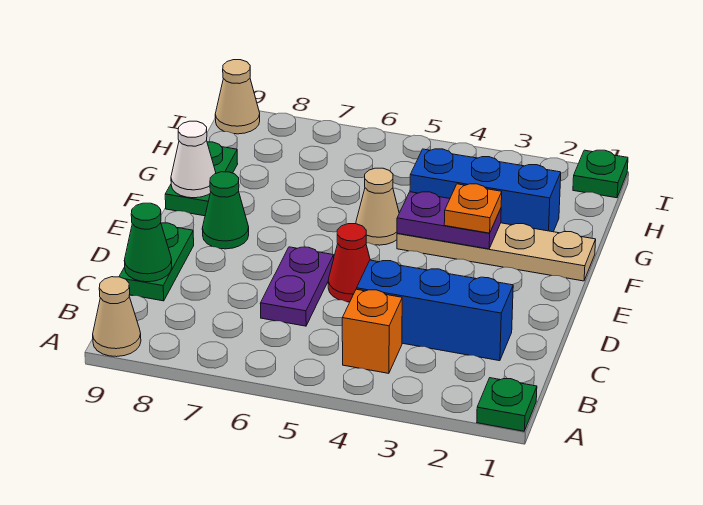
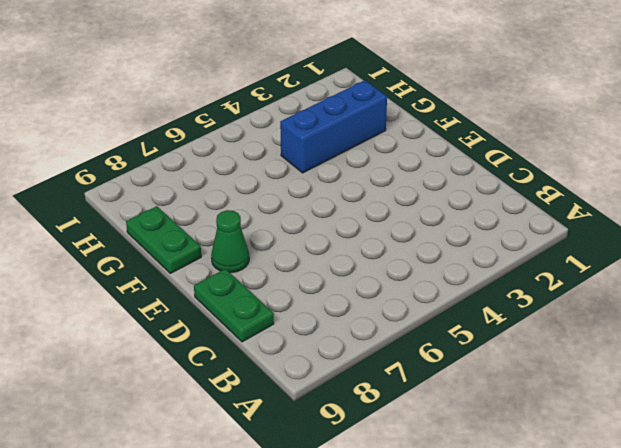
none -> green 1x1 plate [477,378,537,431]
none -> tan 1x1 cone [93,277,141,357]
none -> orange 1x1 brick [342,289,402,373]

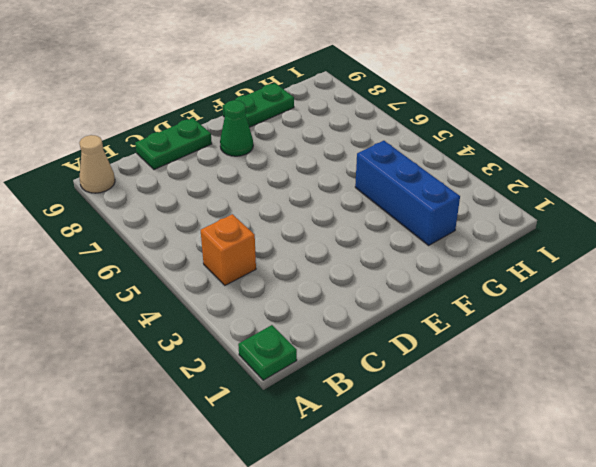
none -> blue 1x3 brick [357,260,513,361]
none -> purple 1x2 plate [260,247,334,326]
none -> red 1x1 cone [328,224,370,302]

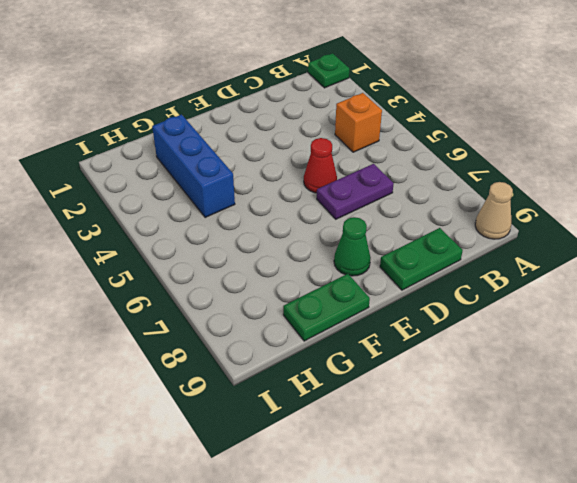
none -> blue 1x3 brick [357,260,513,361]
none -> tan 1x4 plate [397,223,596,281]
none -> tan 1x1 cone [356,168,399,245]

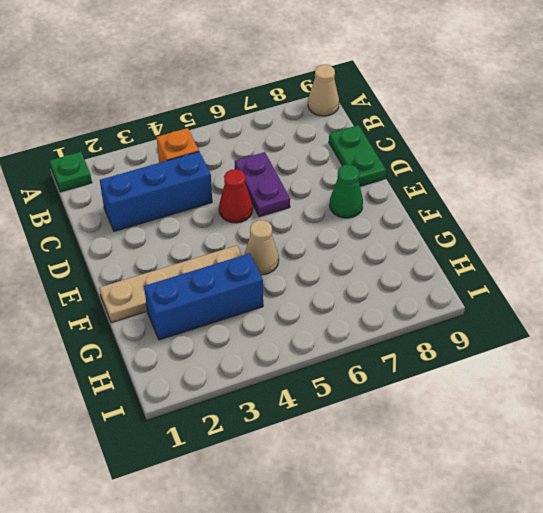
none -> green 1x2 plate [165,142,238,216]
none -> green 1x1 plate [573,150,628,198]
none -> tan 1x1 cone [215,60,260,134]

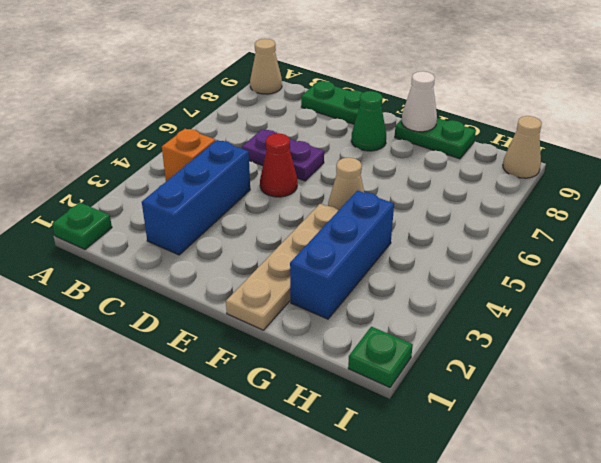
none -> green 1x1 cone [124,203,172,282]
none -> purple 1x2 plate [397,192,501,249]
none -> orange 1x1 plate [444,184,502,233]

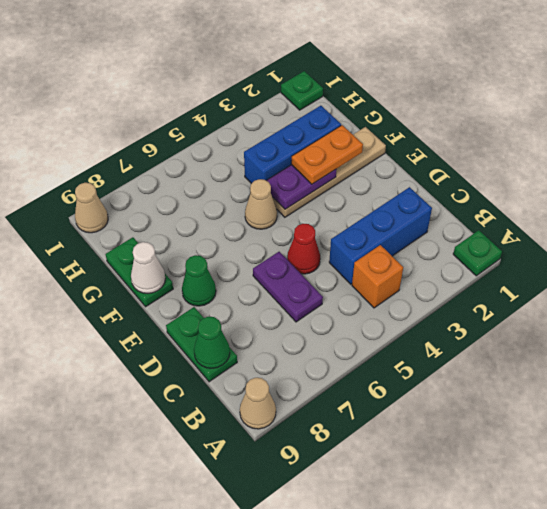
orange 1x2 plate [291,125,363,184] -> orange 1x1 plate [444,184,502,233]

